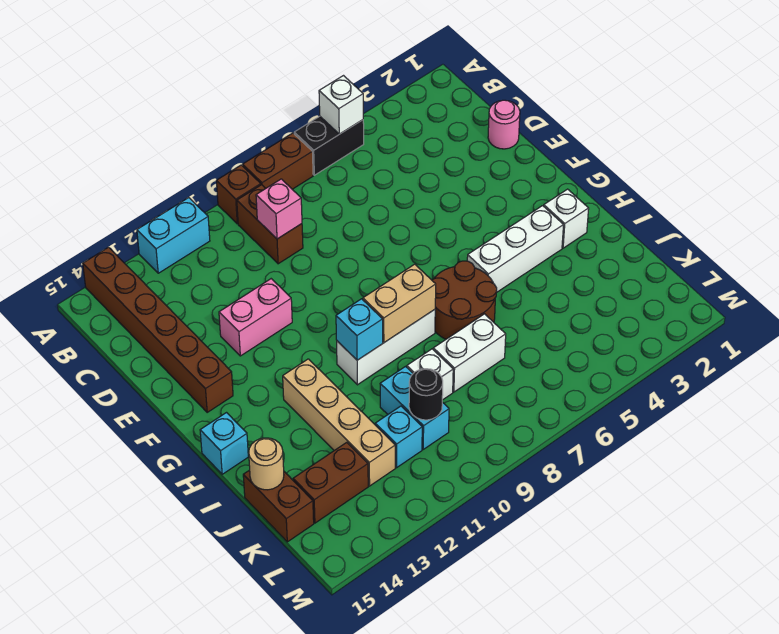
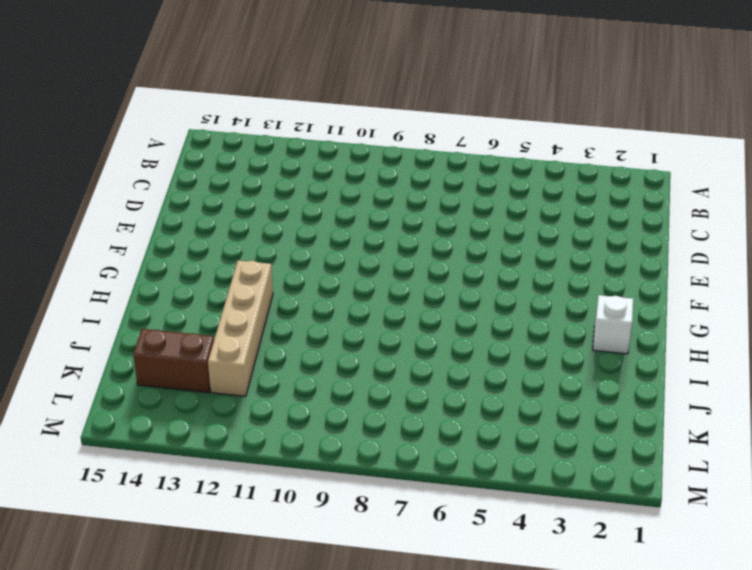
none -> black 1x2 brick [294,116,364,175]
none -> brown 1x2 brick [243,133,313,189]
none -> brown 1x1 brick [217,165,261,224]

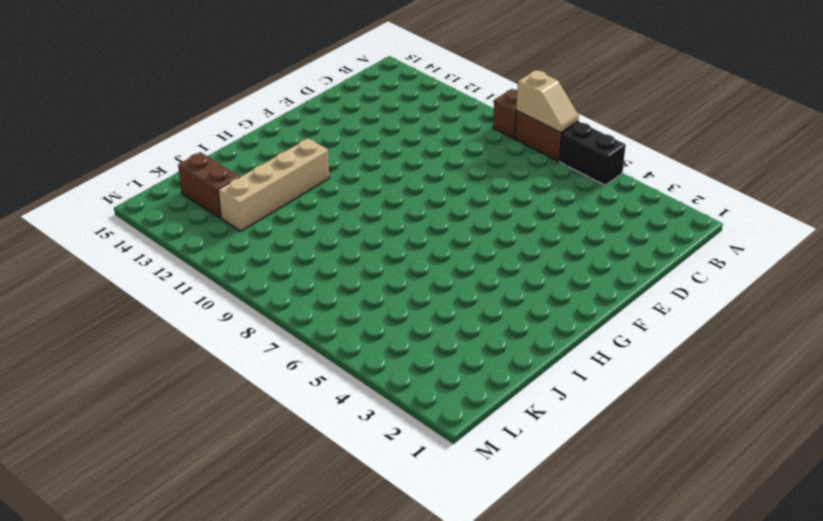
tan 1x2 slope [516,70,579,132] -> none
none -> cyan 1x2 brick [137,198,210,273]
none -> brown 1x6 brick [83,247,233,412]
none -> brown 1x2 brick [237,185,303,264]

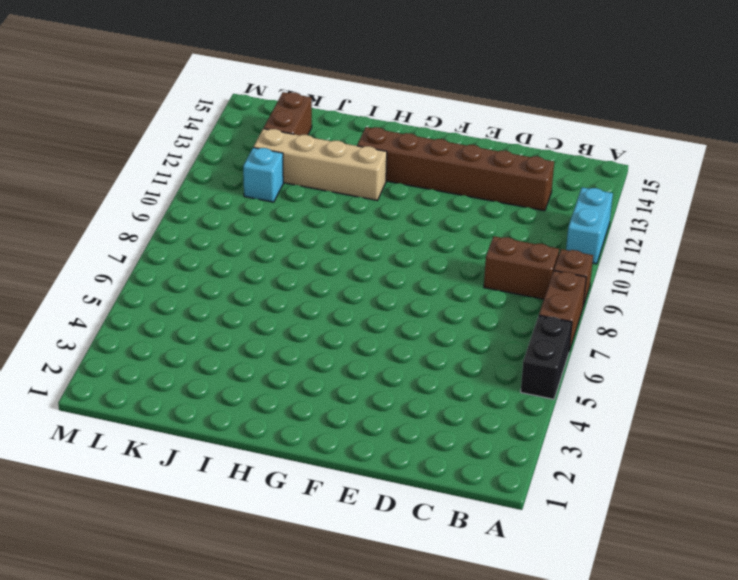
brown 1x6 brick [357,127,554,211] -> brown 1x6 brick moved to [83,247,233,412]
none -> pink 1x1 round brick [488,100,520,149]
none -> pink 1x2 brick [219,279,292,356]
none -> white 1x1 brick [544,189,589,248]

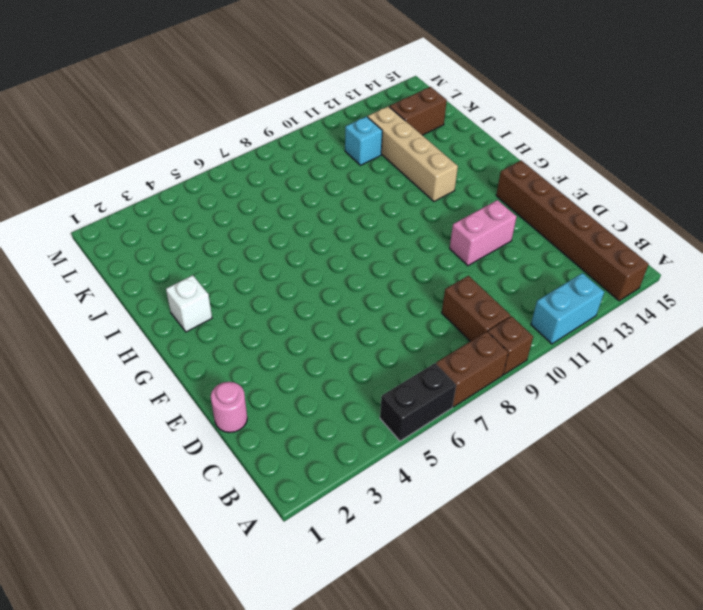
none -> white 1x3 brick [467,206,564,292]
none -> brown 2x2 round brick [432,261,497,339]
none -> white 1x3 brick [337,310,435,385]

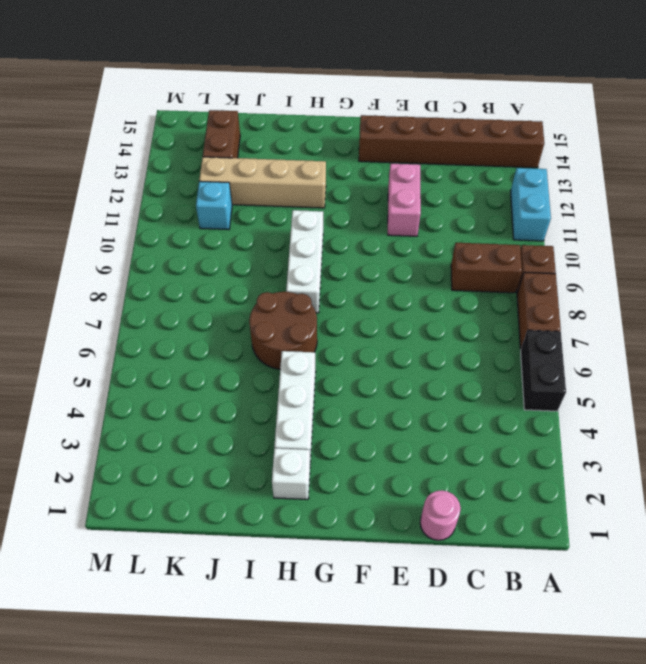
none -> cyan 1x1 brick [200,413,248,474]
none -> white 1x2 brick [433,314,506,392]
none -> white 1x1 brick [407,349,453,400]

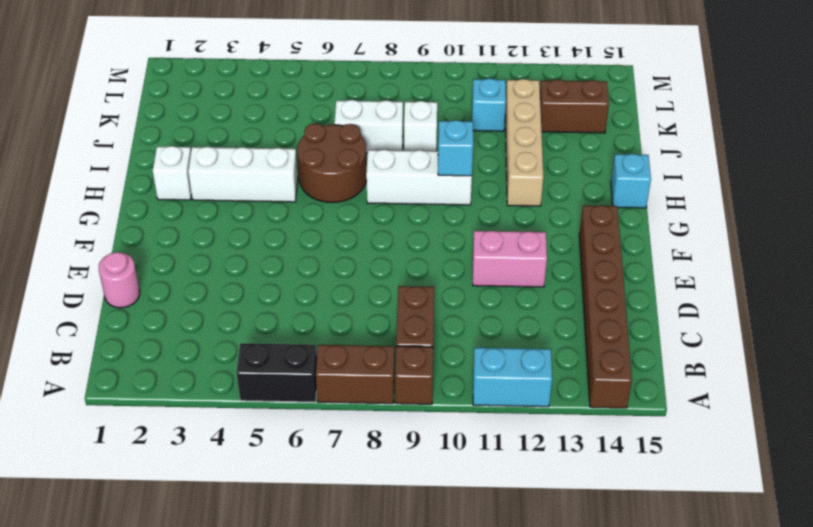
none -> cyan 1x2 brick [380,367,449,449]
none -> brown 1x2 brick [243,470,314,542]
none -> white 1x1 brick [319,76,363,134]

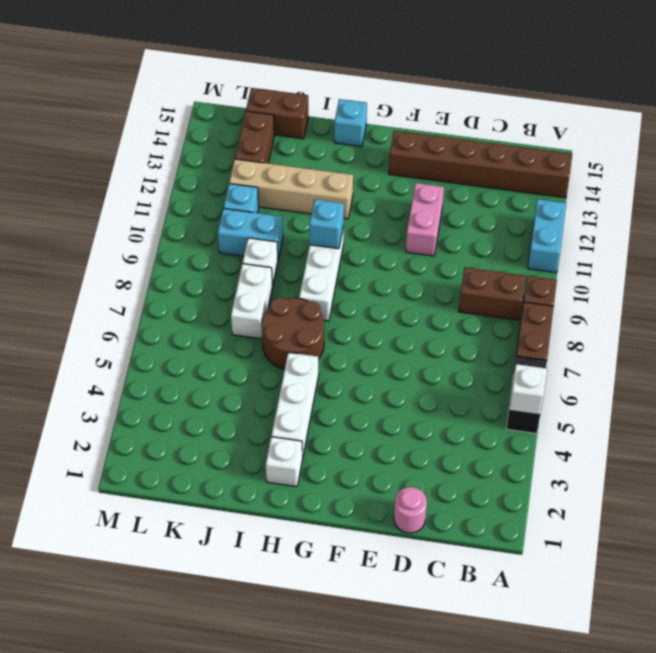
none -> pink 1x1 brick [256,179,302,239]
none -> tan 1x2 brick [363,264,436,343]
none -> tan 1x1 round brick [249,438,284,490]

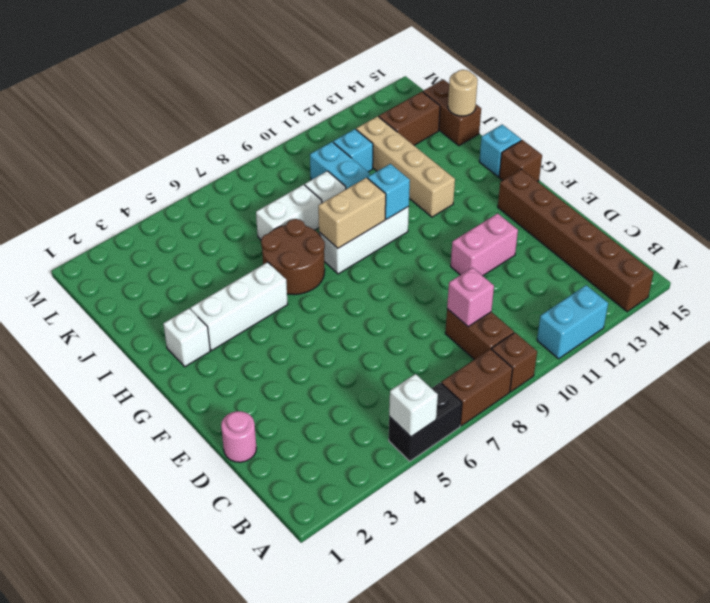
brown 1x1 brick [499,140,542,182] -> none
none -> black 1x1 round brick [409,369,443,420]

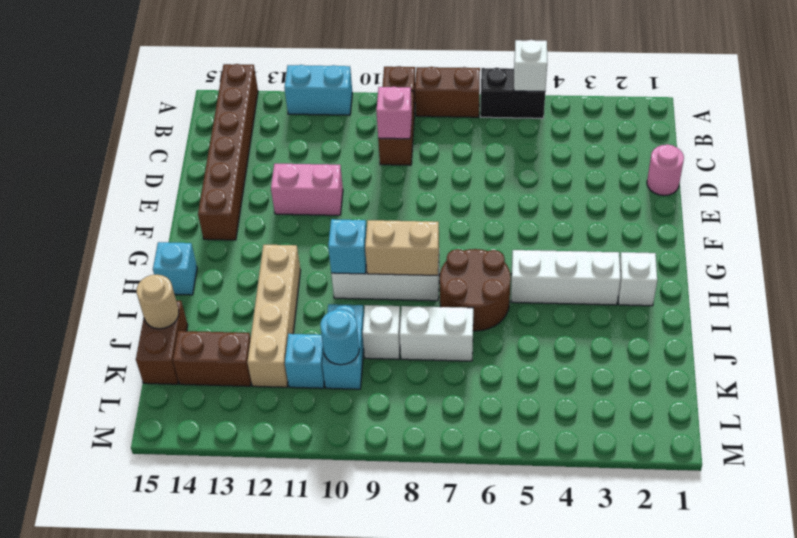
cyan 1x1 round brick [320,310,359,365] -> black 1x1 round brick [409,369,443,420]

